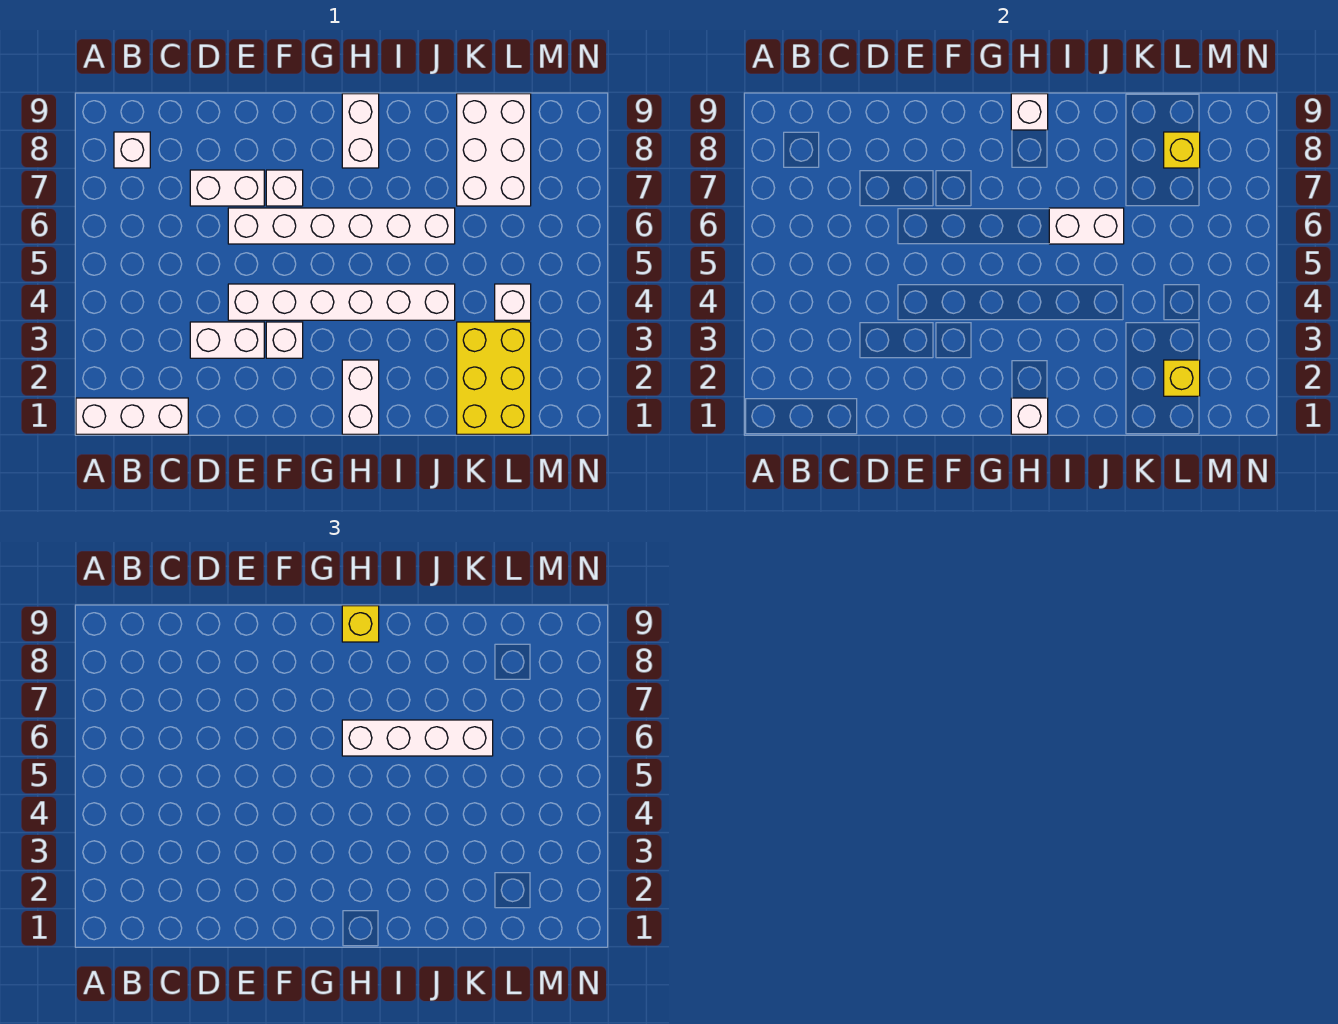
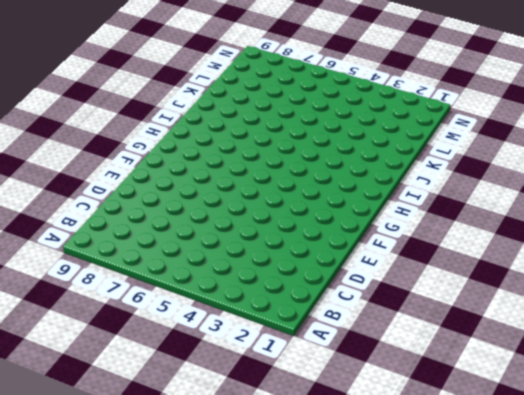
none -> white 1x3 brick [76,398,188,434]
none -> white 1x1 brick [114,132,150,168]
none -> white 1x2 brick [190,322,264,358]

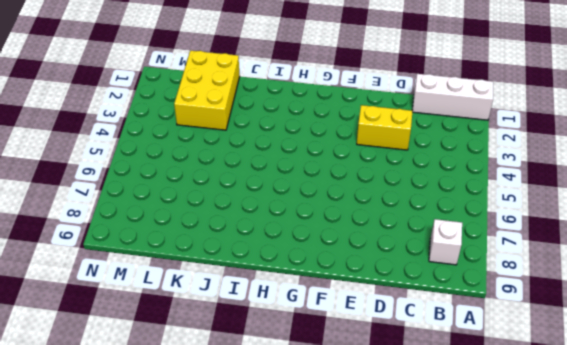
yellow 1x2 brick [357,105,412,150] -> white 1x2 brick [190,322,264,358]
none -> white 1x2 brick [190,170,264,206]
none -> white 1x6 brick [228,284,455,320]
none -> white 1x6 brick [228,208,455,244]

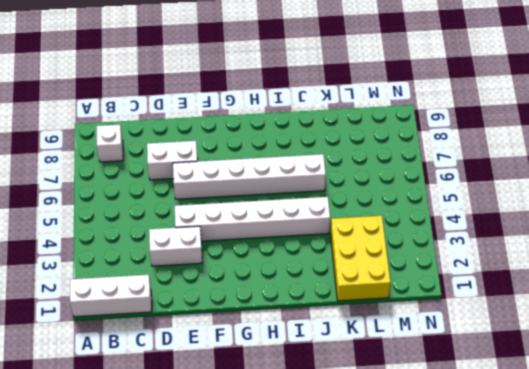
none -> white 1x1 brick [266,322,303,358]
none -> white 1x1 brick [266,170,303,206]
none -> white 1x2 brick [342,360,379,434]

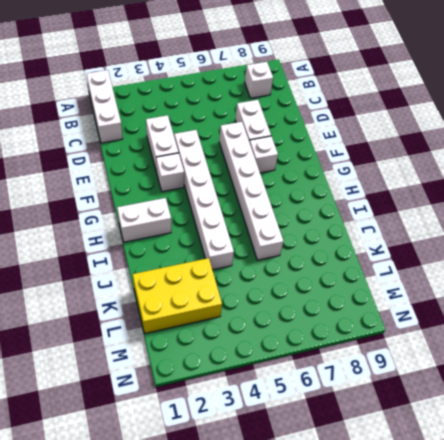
none -> white 1x2 brick [342,94,379,168]
none -> white 2x3 brick [457,94,531,206]
none -> white 1x1 brick [495,284,531,320]

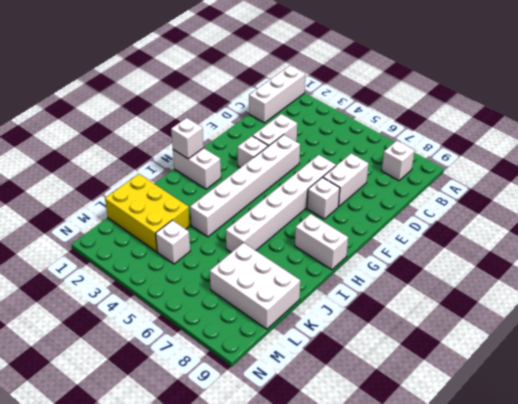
none -> white 1x1 brick [1011,94,1048,130]
none -> white 1x2 brick [1049,208,1124,244]
none -> yellow 1x1 brick [1164,360,1200,396]

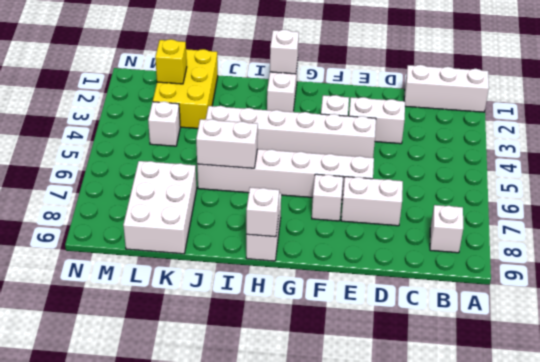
none -> yellow 1x1 brick [1164,132,1200,168]
none -> white 1x4 brick [342,720,493,756]
none -> yellow 1x1 brick [342,606,379,642]

